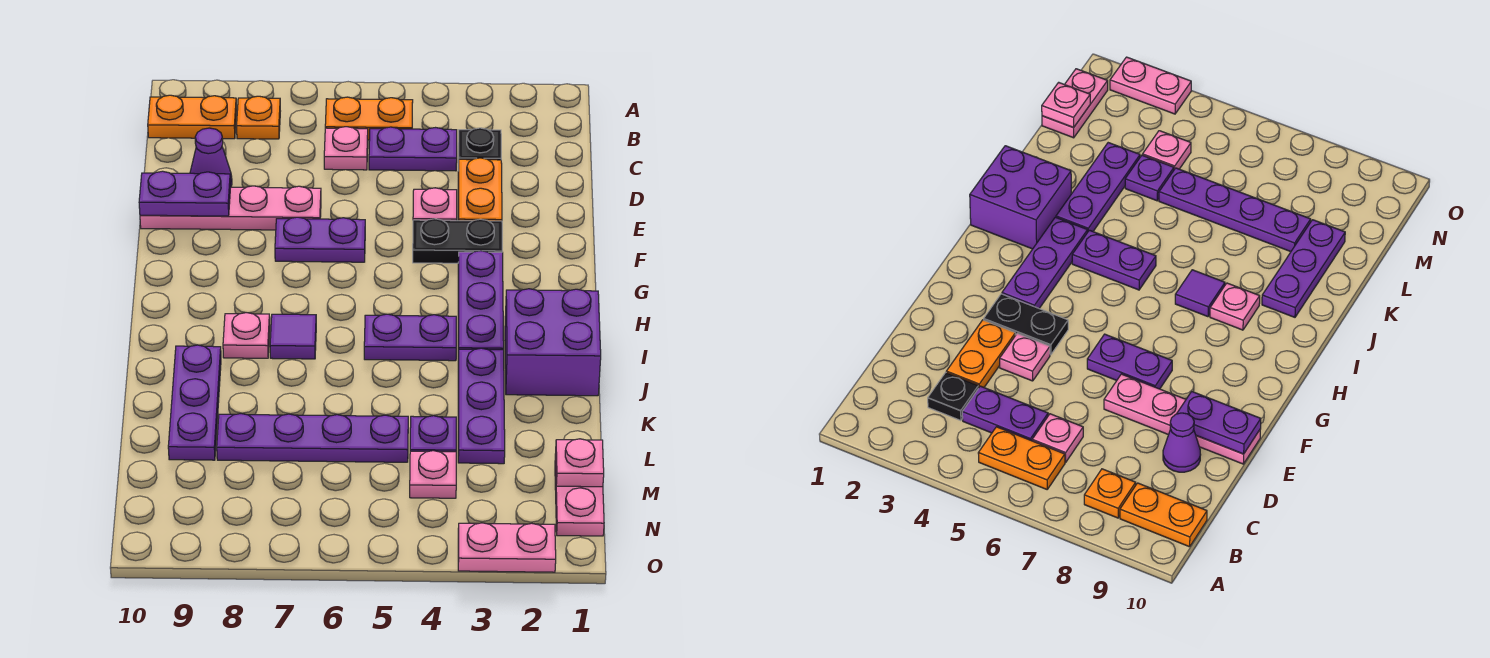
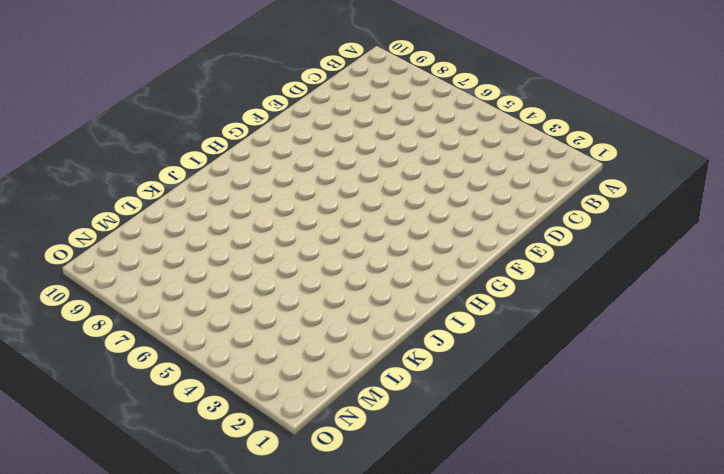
none -> orange 1x2 plate [325,97,413,140]
none -> orange 1x1 plate [237,96,280,139]
none -> orange 1x2 plate [148,95,237,139]

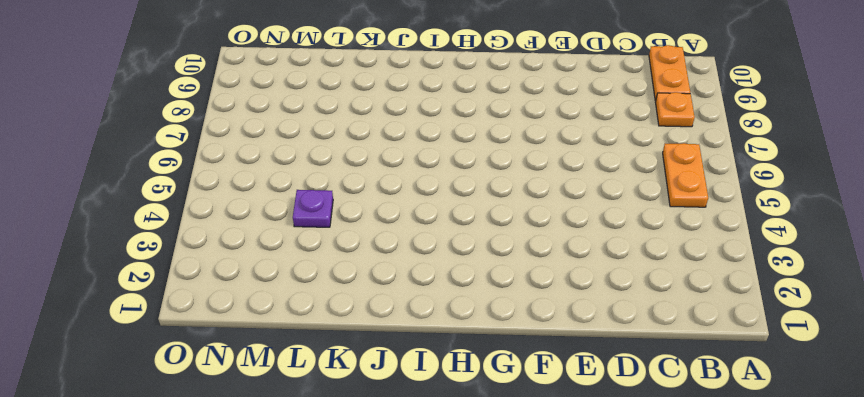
none -> black 1x1 plate [458,128,501,171]
none -> purple 1x2 plate [369,127,457,171]
none -> pink 1x1 plate [324,127,368,170]

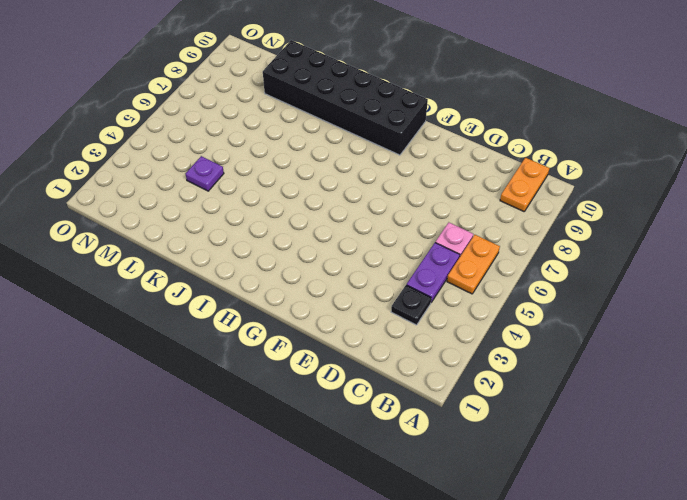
black 2x6 brick [263,40,428,155] -> purple 1x3 plate [168,345,221,460]
none -> orange 1x1 plate [237,96,280,139]
none -> orange 1x2 plate [458,158,502,221]
none -> purple 1x1 cone [190,128,232,186]

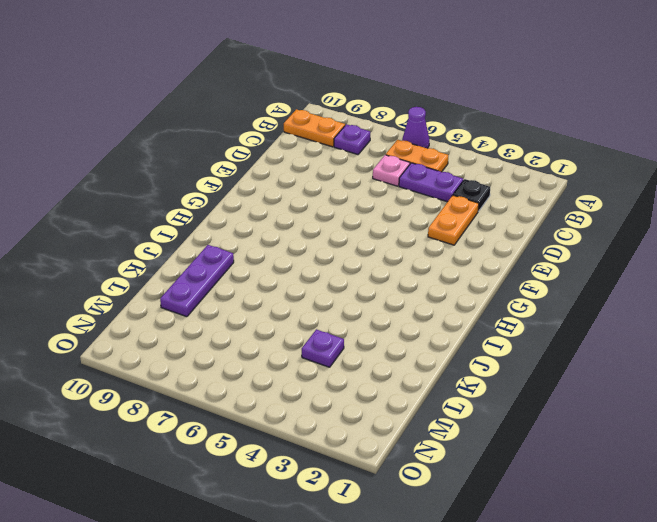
purple 1x1 cone [402,107,429,148] -> purple 1x1 cone moved to [190,128,232,186]
purple 1x1 plate [334,124,370,155] -> orange 1x1 plate [237,96,280,139]
none -> pink 1x1 plate [413,188,457,221]
none -> pink 1x4 plate [140,186,321,230]
none -> black 1x2 plate [413,219,502,263]

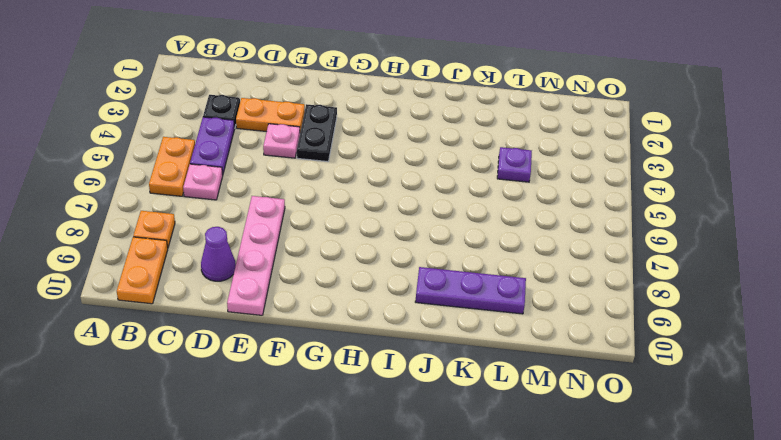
none -> purple 1x2 plate [275,217,365,262]
none -> purple 1x3 plate [458,251,504,357]
none -> purple 2x2 brick [505,289,601,396]

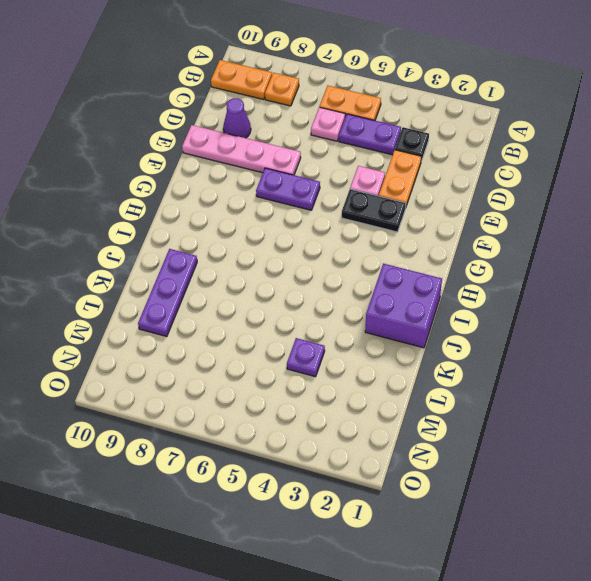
none -> purple 1x3 plate [458,251,504,357]
none -> purple 1x2 plate [364,314,456,361]
none -> purple 1x1 tile [270,314,316,359]

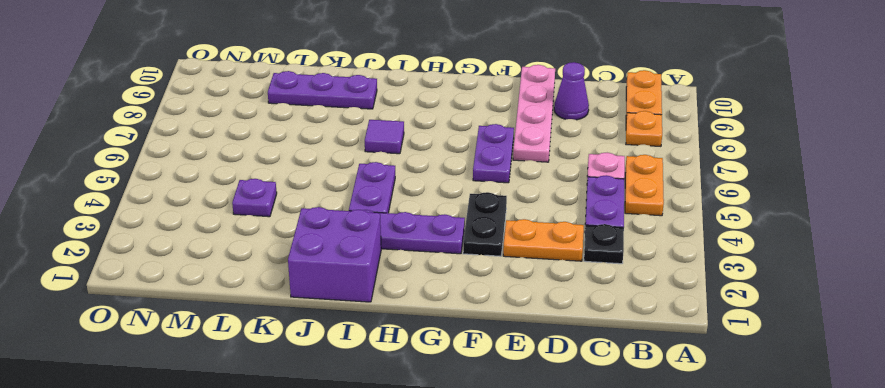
none -> pink 1x1 plate [413,188,457,221]
none -> pink 1x1 plate [223,313,270,358]
none -> purple 1x3 plate [458,348,505,464]

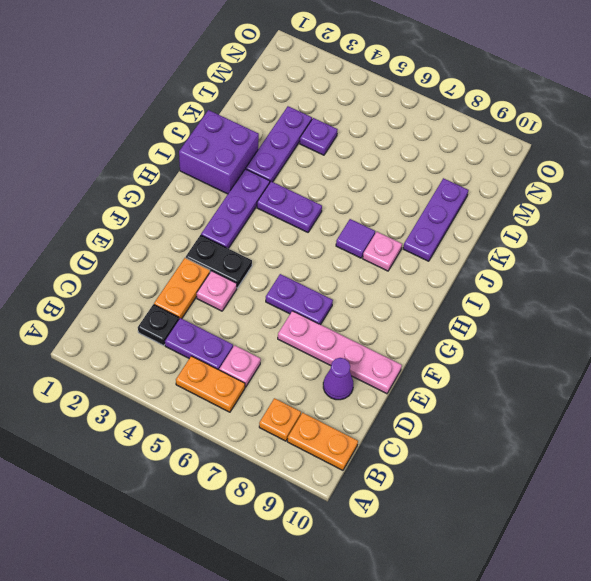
none -> purple 1x4 plate [217,414,408,462]
none -> pink 1x2 plate [555,454,604,536]
none -> pink 1x1 plate [410,451,456,498]

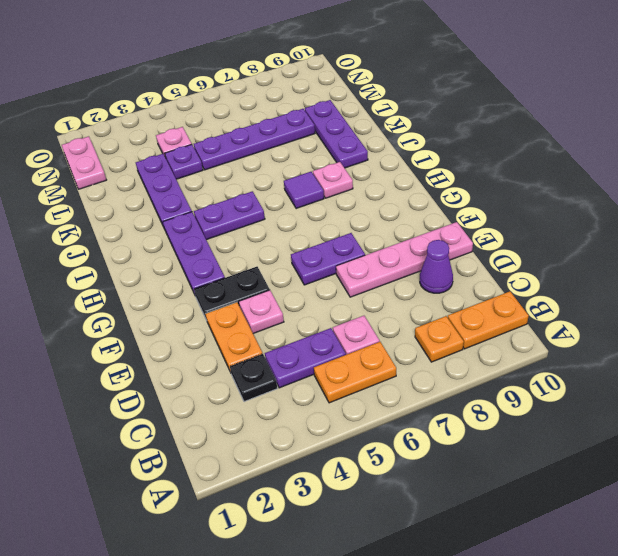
none -> purple 2x2 brick [505,289,601,396]
none -> pink 1x2 plate [458,523,556,572]
none -> purple 1x2 plate [139,171,231,216]

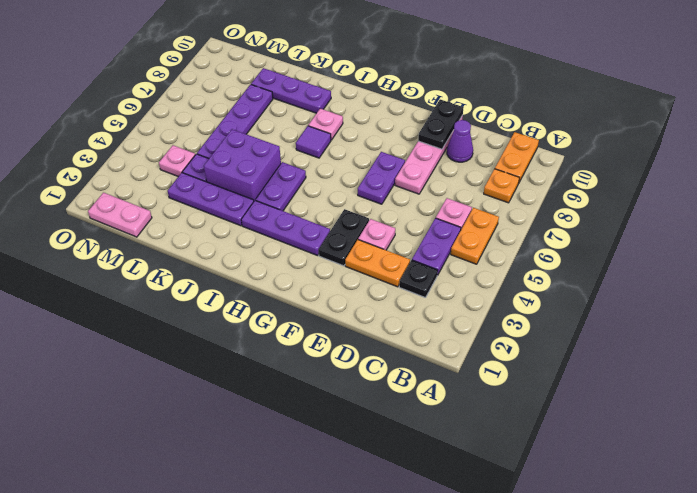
black 1x2 plate [418,99,463,149] -> purple 1x2 plate [139,171,231,216]
purple 2x2 brick [204,129,281,201] -> purple 2x2 brick moved to [505,289,601,396]
none -> pink 1x2 plate [458,523,556,572]
none -> pink 1x1 plate [556,439,604,487]

